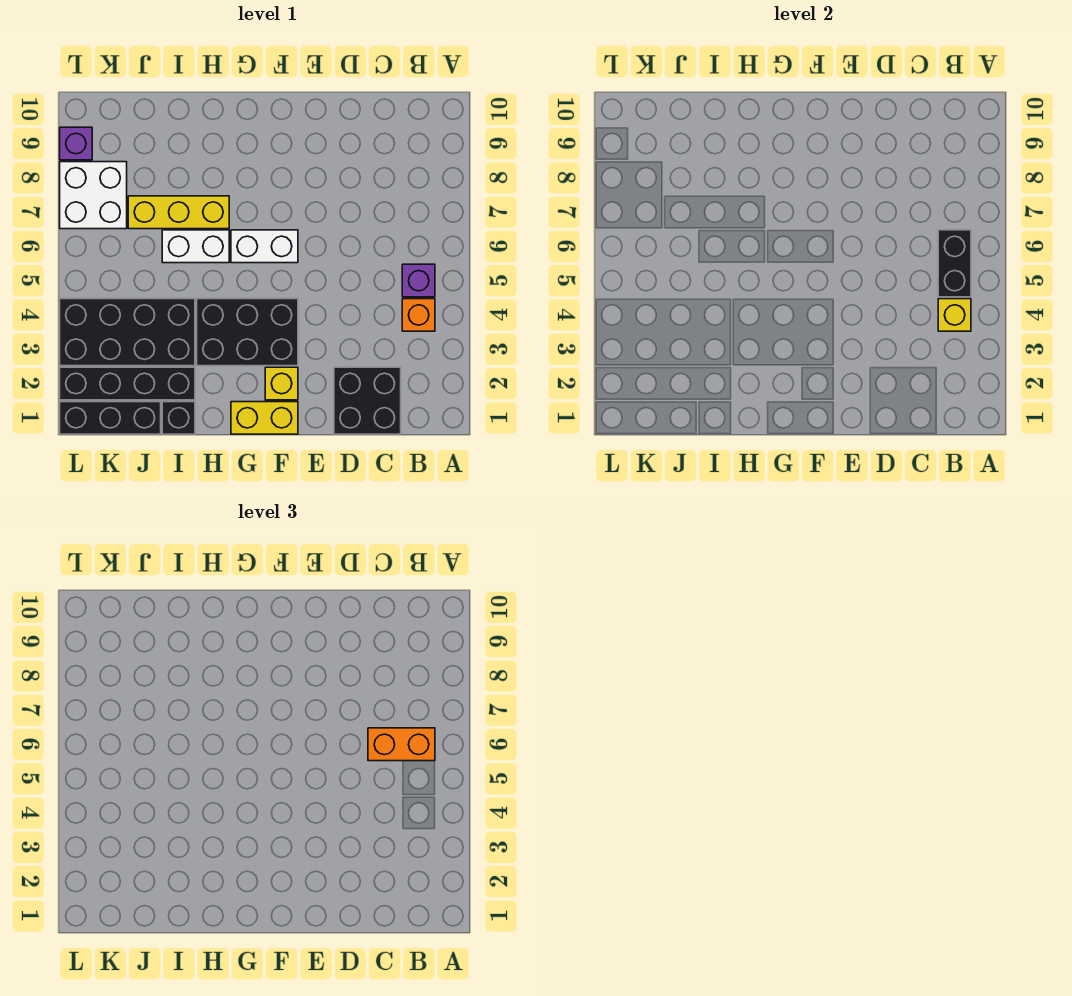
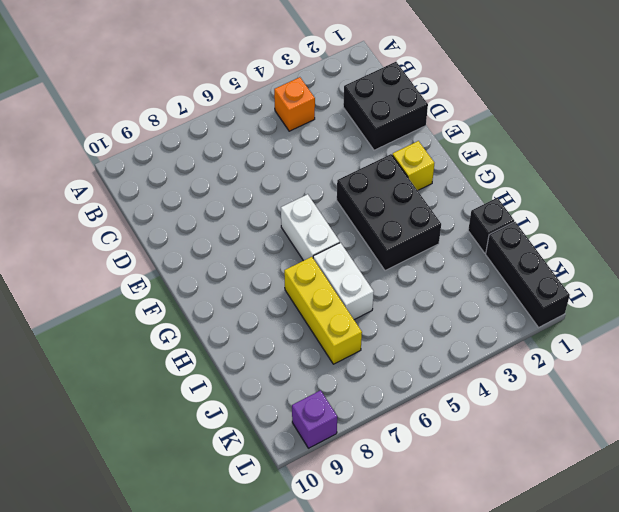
none -> purple 1x1 brick [402,264,435,297]
none -> yellow 1x2 brick [231,402,298,434]
none -> black 1x4 brick [60,367,195,400]

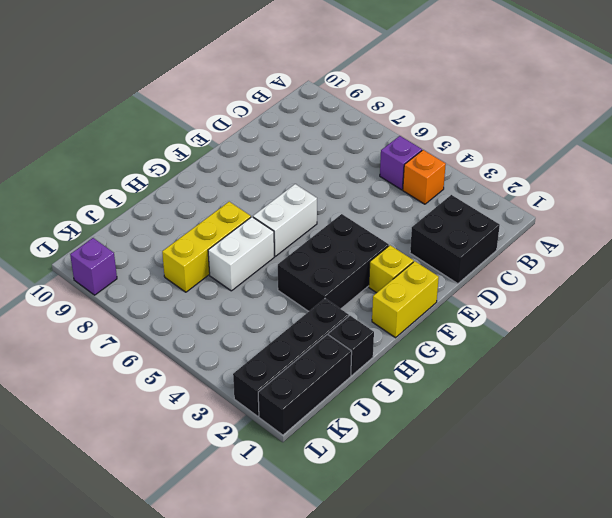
none -> black 2x4 brick [60,299,195,366]
none -> white 2x2 brick [60,162,127,229]
none -> yellow 1x1 brick [938,299,971,331]

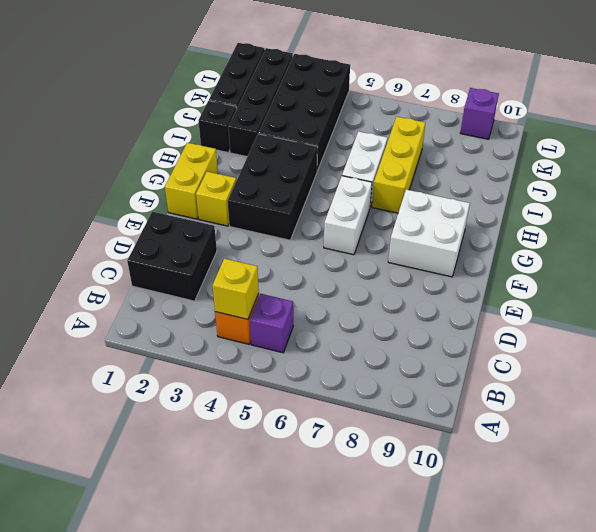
white 2x2 brick [388,189,470,277] -> white 2x2 brick moved to [60,162,127,229]
none -> black 1x2 brick [938,230,971,297]
none -> orange 1x2 brick [368,728,435,761]

